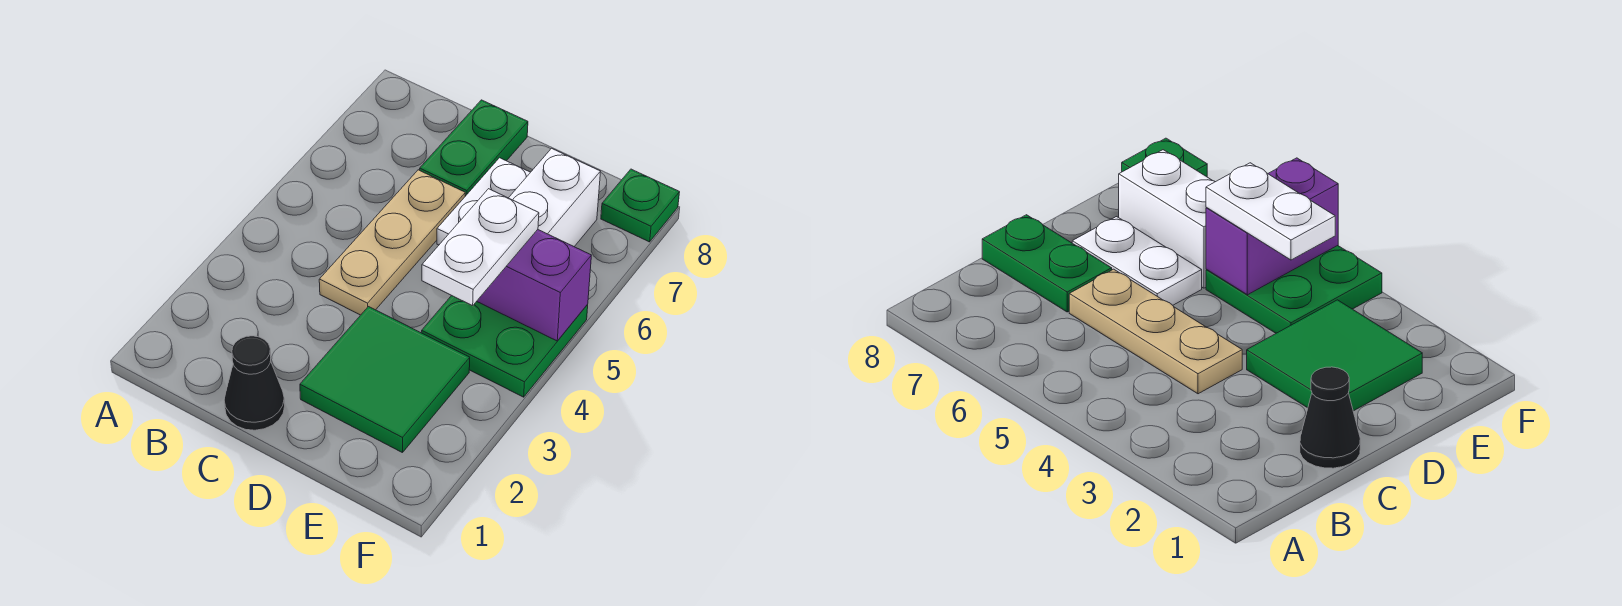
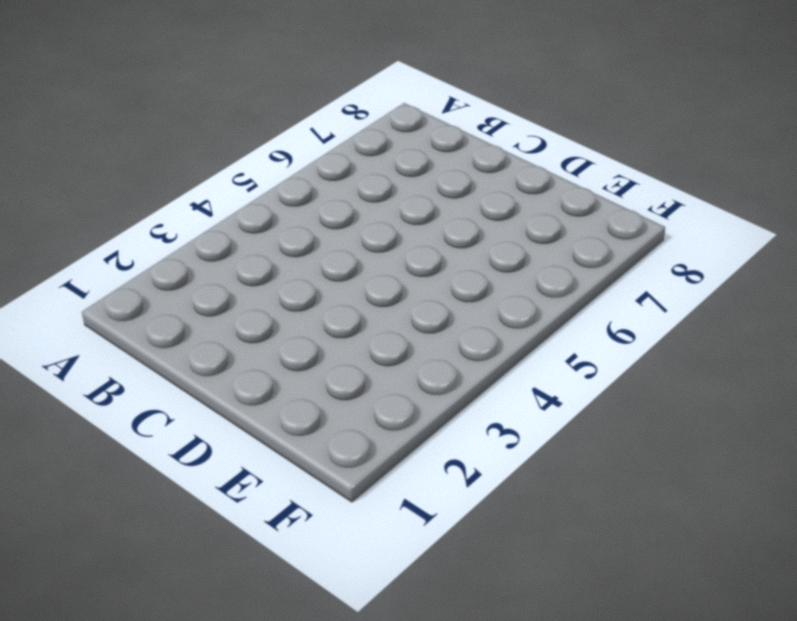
none -> black 1x1 cone [224,336,285,430]
none -> tan 1x3 plate [319,170,465,315]

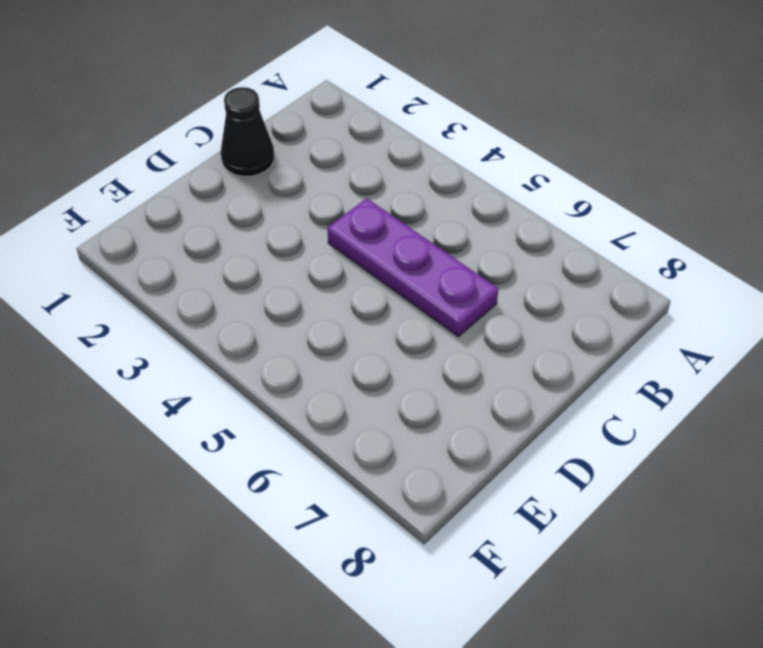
purple 1x3 plate [327,198,498,337] -> tan 1x3 plate [319,170,465,315]
none -> green 1x2 plate [420,100,528,196]
none -> green 2x2 tile [300,307,470,453]

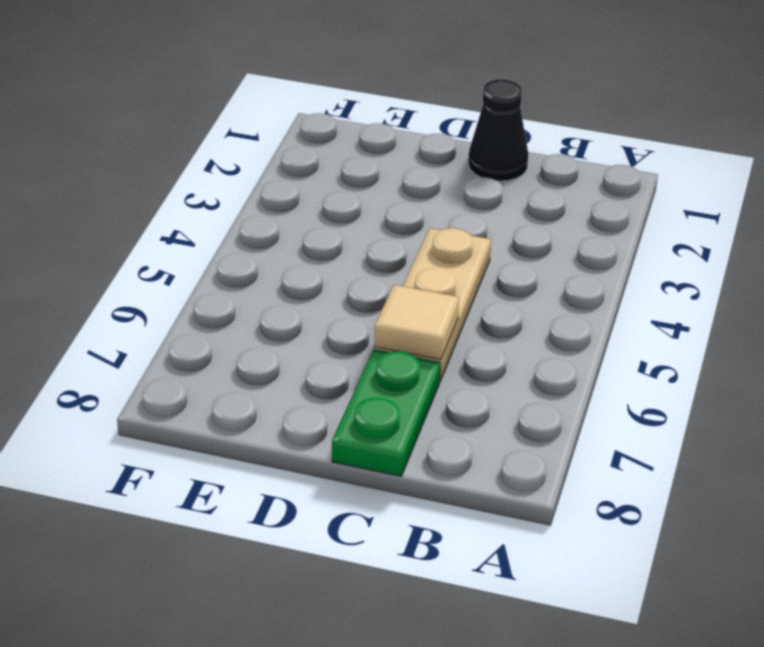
tan 1x1 tile [374,285,459,360] -> none
none -> green 2x2 tile [300,307,470,453]
none -> white 1x2 plate [437,158,530,245]

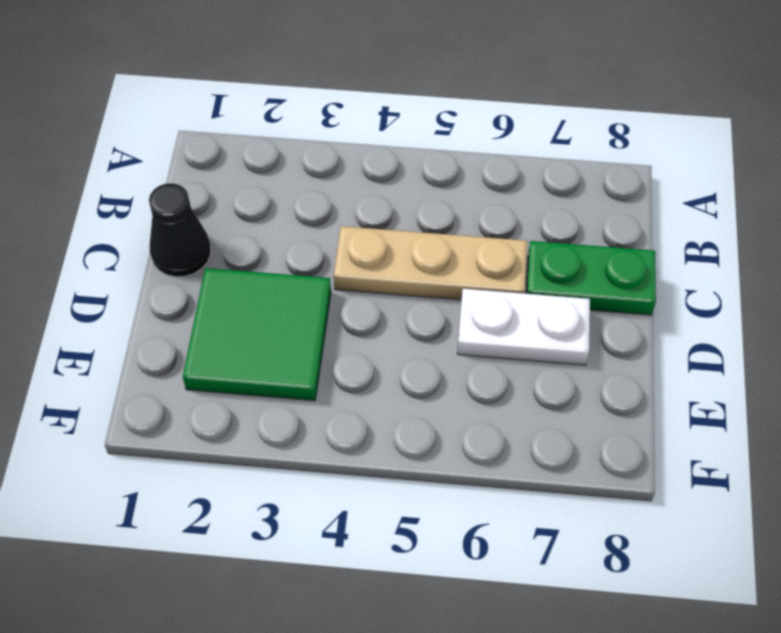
none -> green 2x2 plate [422,296,588,397]
none -> white 1x2 brick [509,148,601,247]

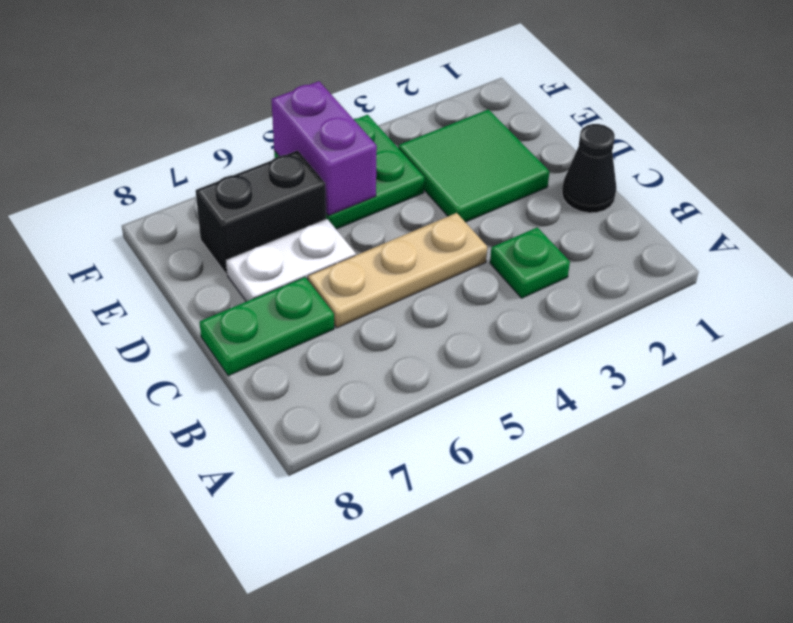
green 1x1 plate [490,227,570,298] -> green 1x1 plate moved to [601,169,680,242]
black 1x2 brick [196,150,326,274] -> white 1x2 brick [509,148,601,247]
none -> white 1x2 plate [422,189,539,306]

